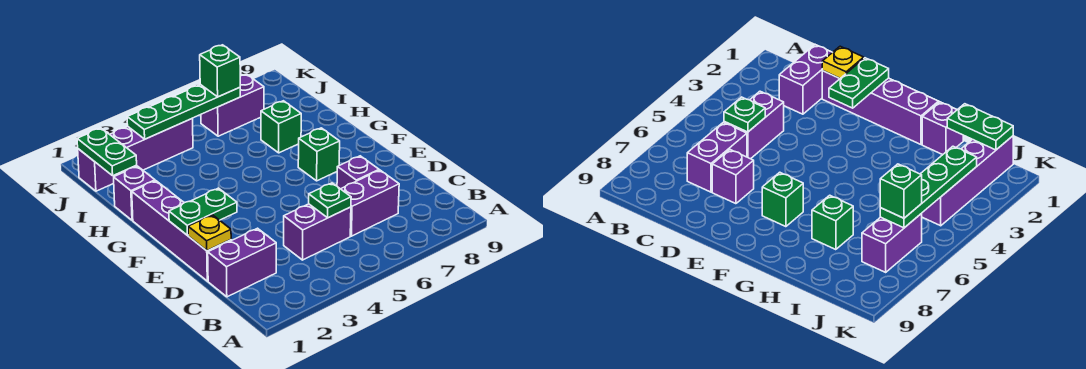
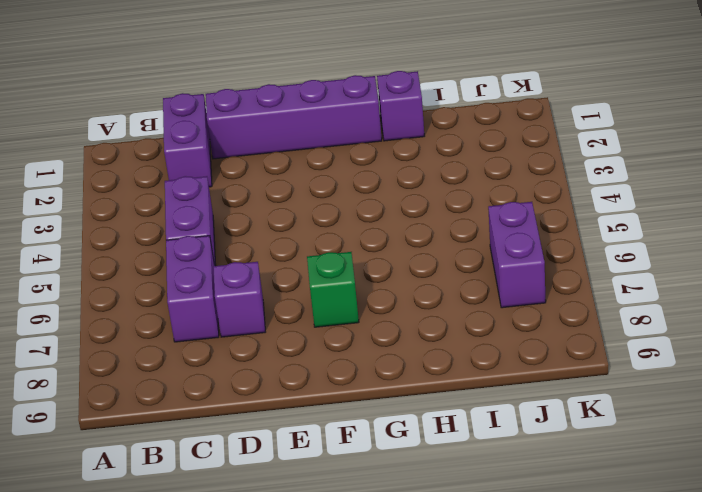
none -> green 1x1 brick [261,101,301,153]
none -> purple 1x4 brick [78,119,193,191]
none -> green 1x1 plate [309,183,351,218]

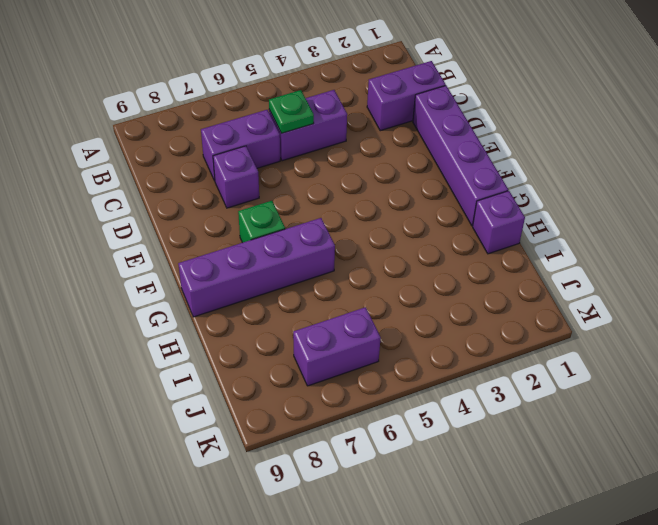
purple 1x4 brick [178,218,335,317] -> purple 1x4 brick moved to [78,119,193,191]
none -> green 1x1 brick [261,101,301,153]
none -> yellow 1x1 plate [188,215,231,251]
none -> green 1x2 plate [169,188,237,235]

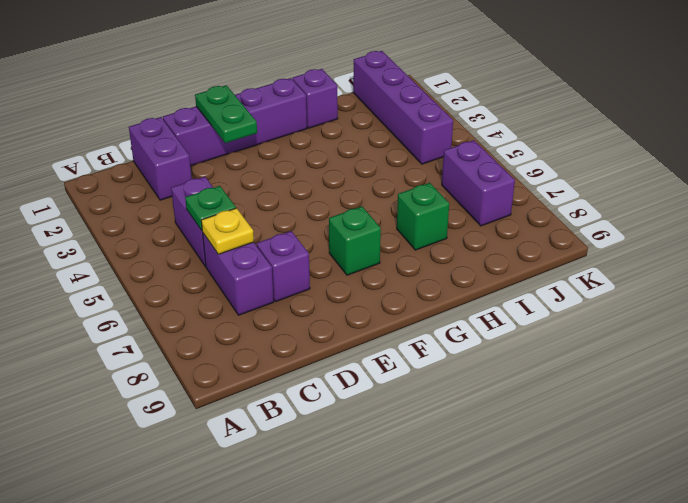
yellow 1x1 plate [201,208,254,254] -> yellow 1x1 plate moved to [188,215,231,251]
none -> green 1x2 plate [77,128,137,176]
none -> green 1x4 plate [127,85,240,139]
none -> green 1x1 brick [200,45,240,97]

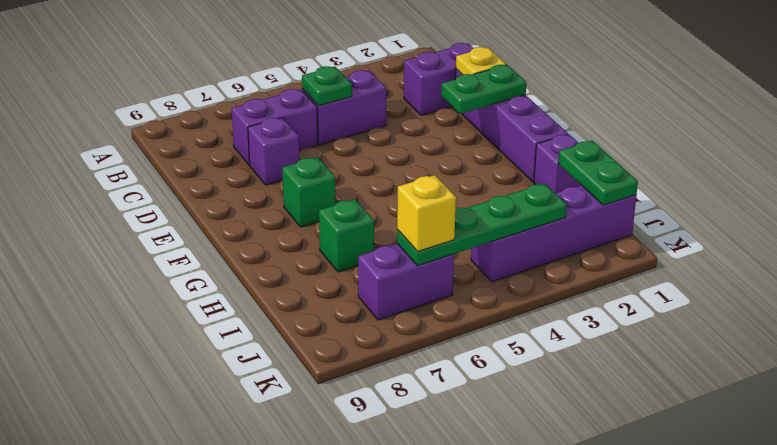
yellow 1x1 brick [397,175,456,252] -> green 1x1 brick [200,45,240,97]

